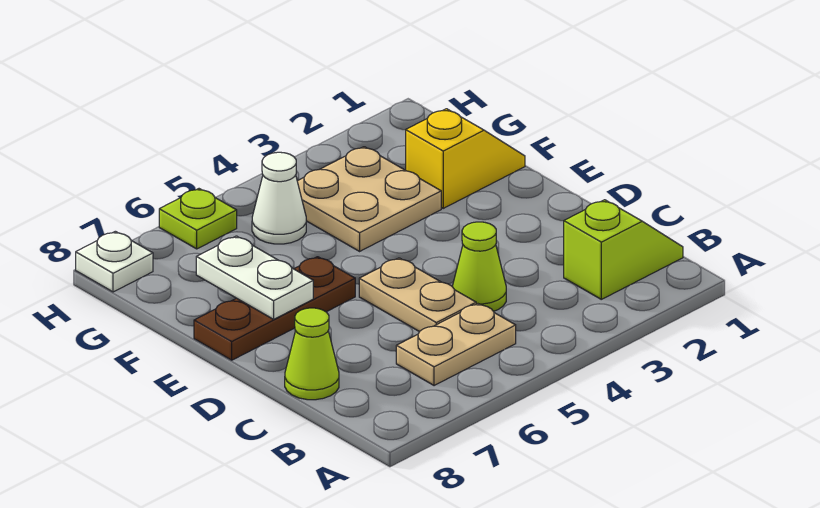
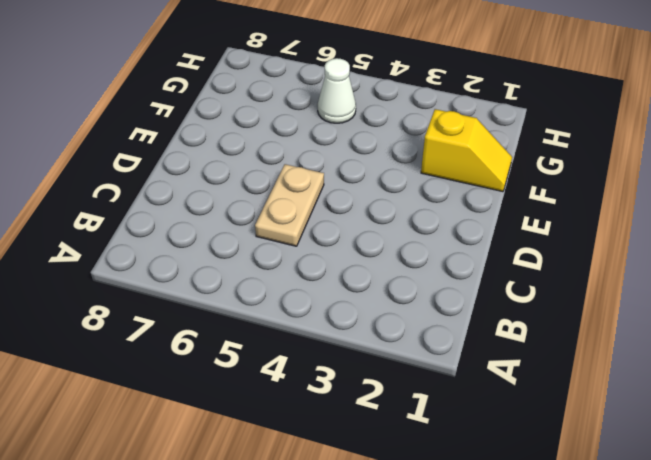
none -> lime 1x2 slope [564,200,683,299]
none -> tan 1x2 plate [396,304,516,386]
none -> lime 1x1 cone [452,222,506,311]

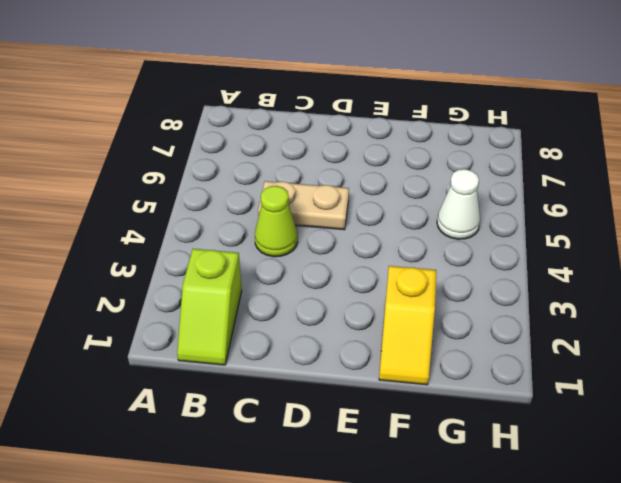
none -> tan 1x2 plate [396,304,516,386]
none -> lime 1x1 cone [285,308,339,400]
none -> brown 1x3 plate [194,257,355,360]

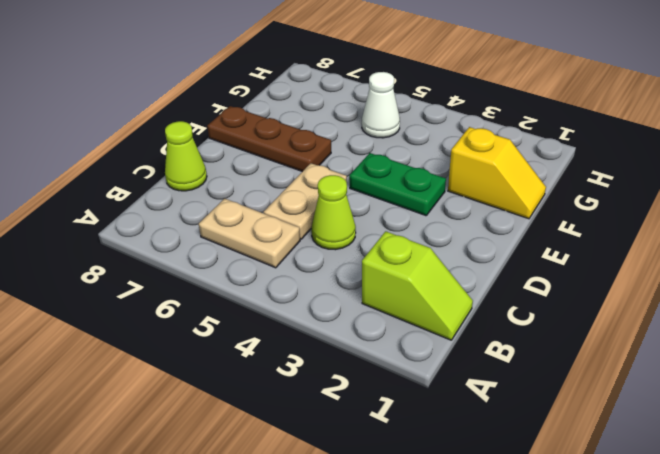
green 1x2 plate [349,153,446,216] -> none
none -> tan 2x2 plate [297,147,441,251]
none -> lime 1x1 plate [159,189,237,249]
none -> white 1x1 plate [76,231,153,292]

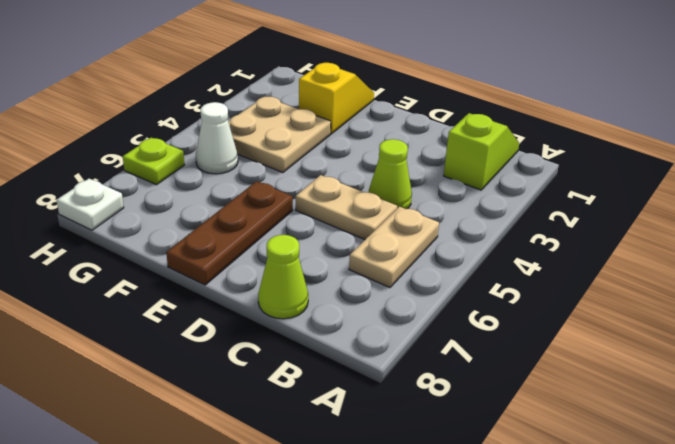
none -> white 1x2 plate [196,236,313,319]

